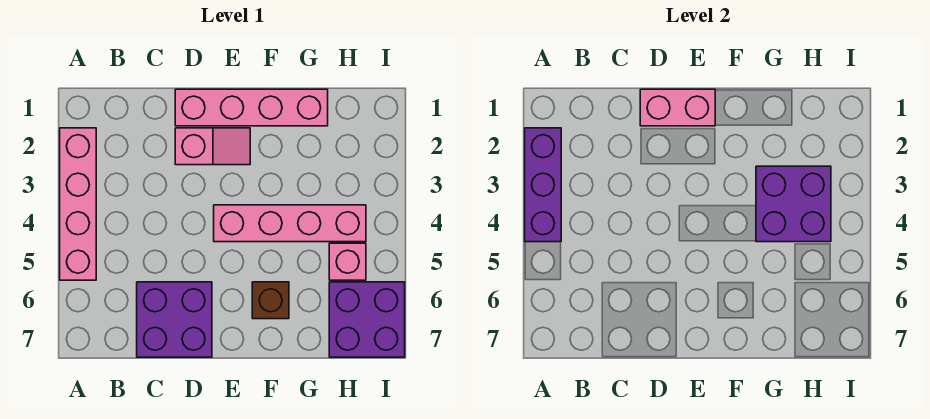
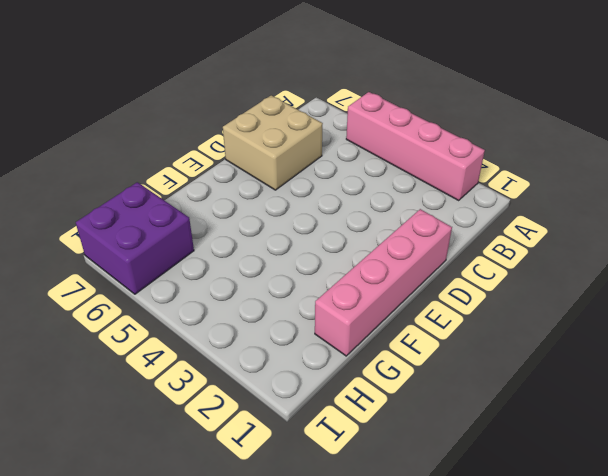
tan 2x2 brick [223,95,323,190] -> purple 2x2 brick [137,282,212,357]
none -> pink 1x2 slope [175,128,250,165]
none -> pink 1x4 brick [214,205,366,242]

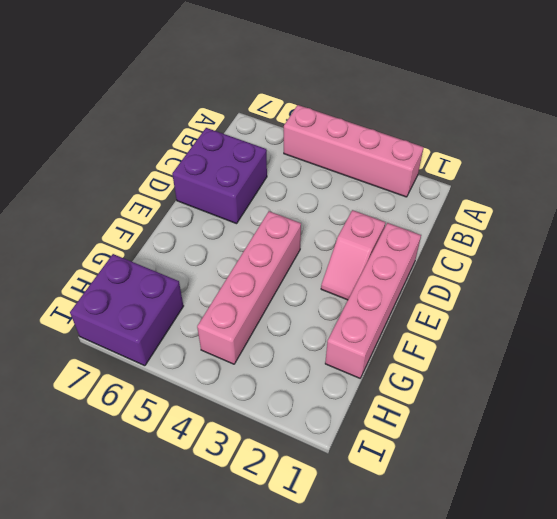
none -> brown 1x1 brick [252,282,289,319]
none -> pink 1x1 brick [329,243,366,280]

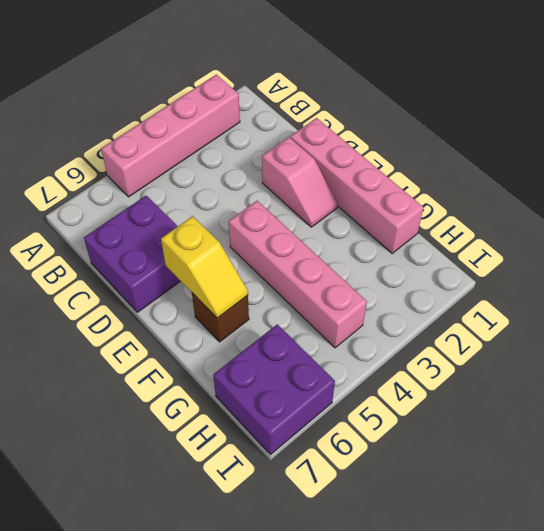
yellow 1x2 slope [161,216,248,318] -> none
none -> pink 1x1 brick [329,243,366,280]
none -> purple 1x3 brick [525,128,561,242]

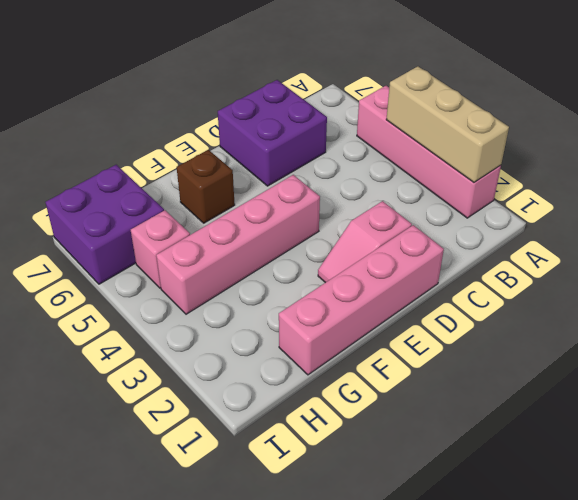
tan 1x3 brick [386,66,509,182] -> purple 1x3 brick [525,128,561,242]
none -> pink 1x2 brick [640,89,715,126]
none -> purple 2x2 brick [756,166,831,242]

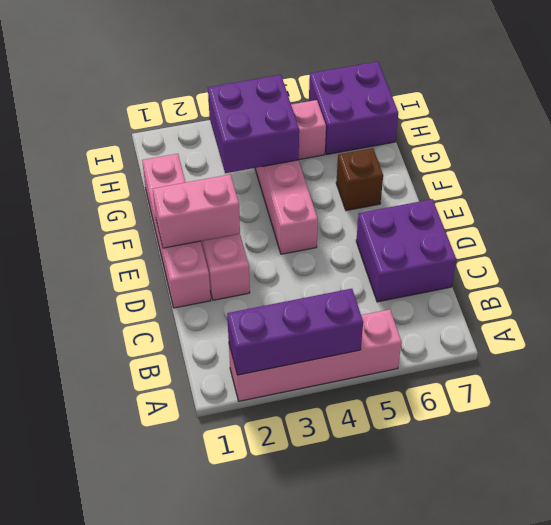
pink 1x2 brick [153,175,240,248] -> pink 1x2 brick turned to [640,89,715,126]

